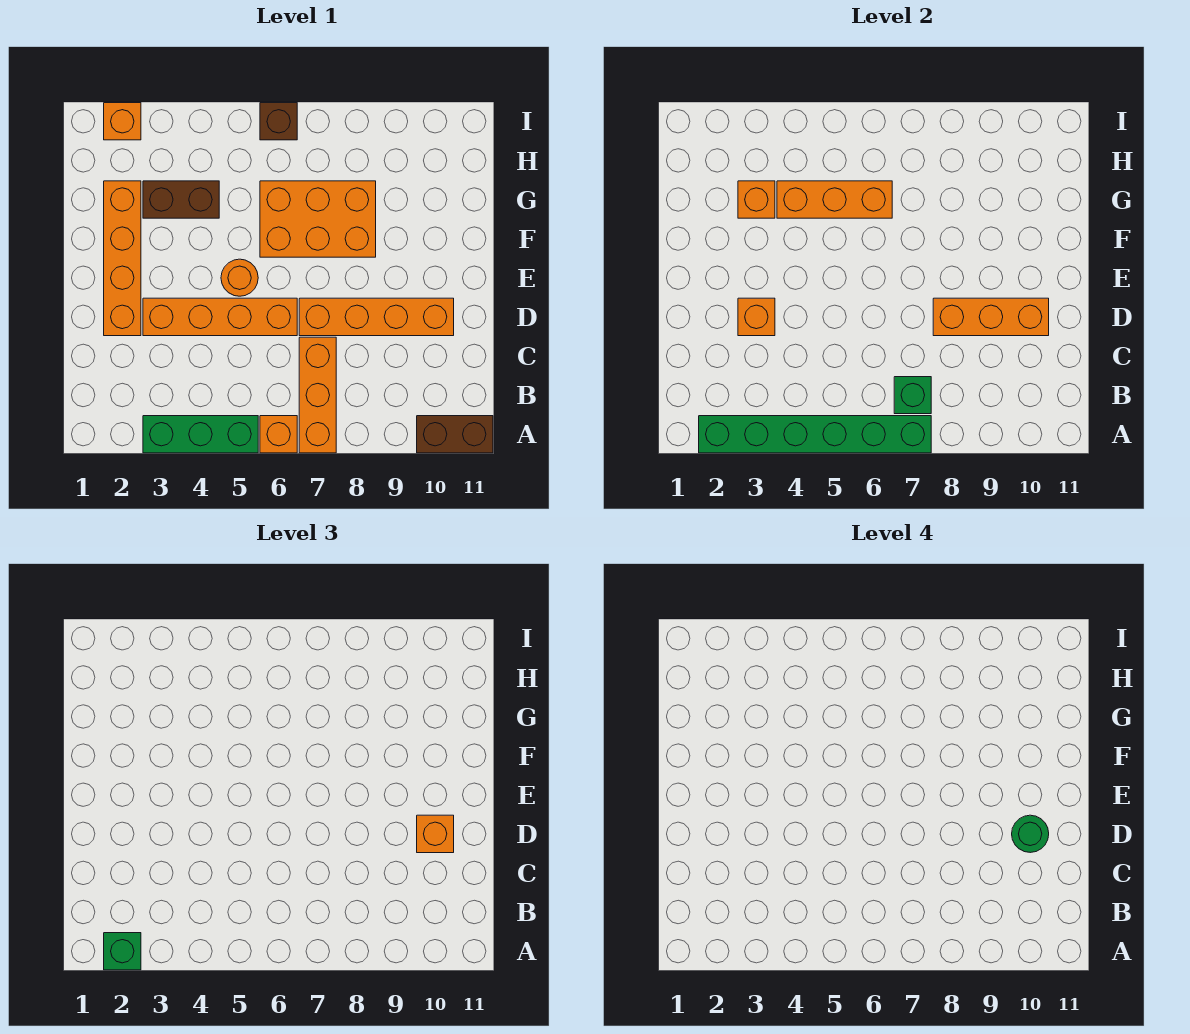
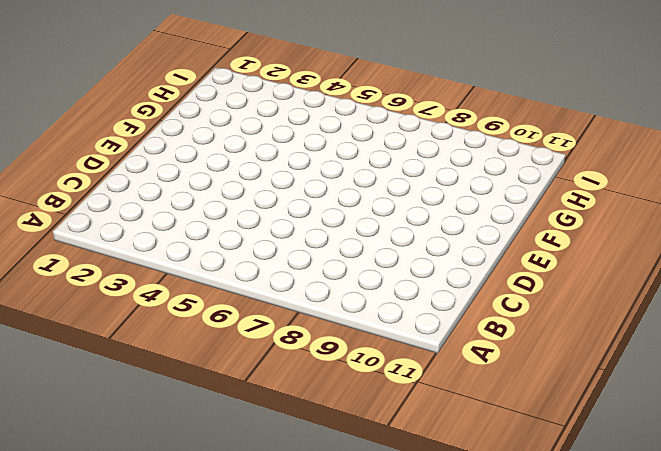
none -> green 1x3 brick [143,416,258,453]
none -> orange 1x1 brick [260,416,297,453]
none -> orange 1x3 brick [299,337,336,453]

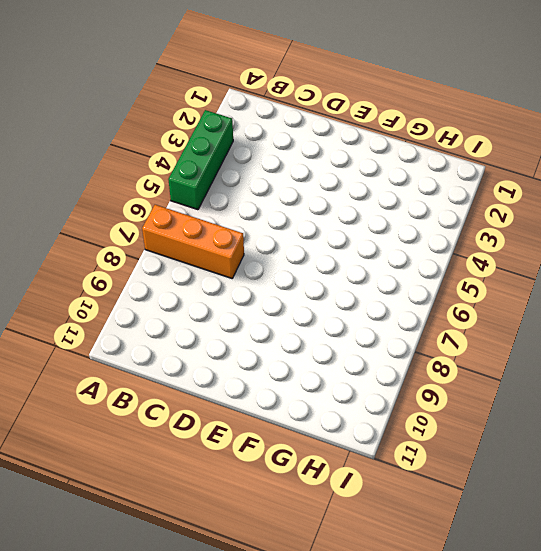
none -> orange 1x1 brick [260,416,297,453]
none -> brown 1x2 brick [417,416,493,453]
none -> orange 1x4 brick [104,181,141,336]

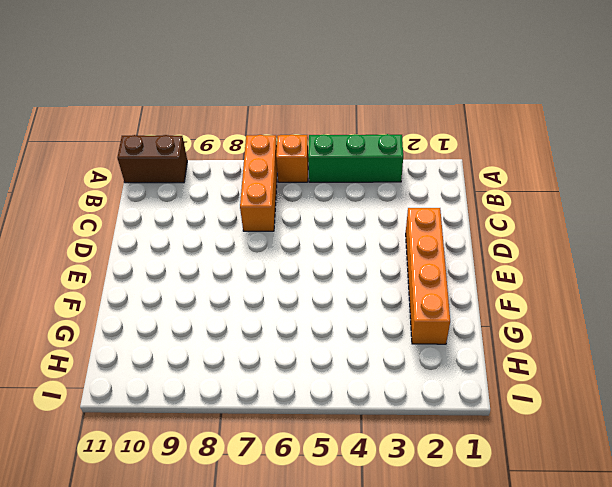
none -> orange 1x4 brick [143,298,297,336]
none -> orange 1x4 brick [299,298,454,336]
none -> orange 1x1 round brick [221,259,258,296]

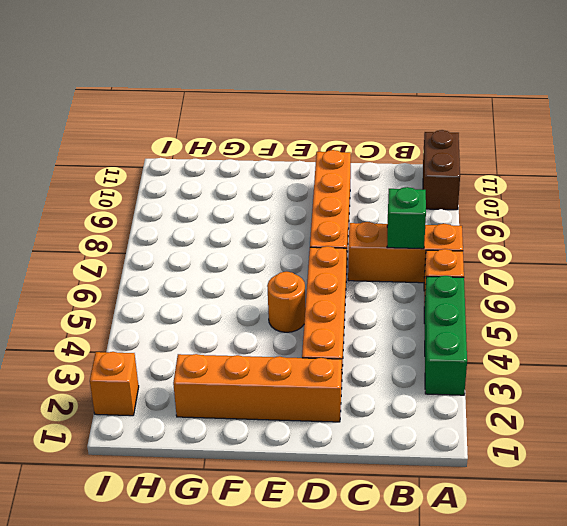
none -> orange 2x3 brick [260,181,376,257]
none -> brown 1x2 brick [143,181,219,218]
none -> brown 1x1 brick [260,103,297,140]

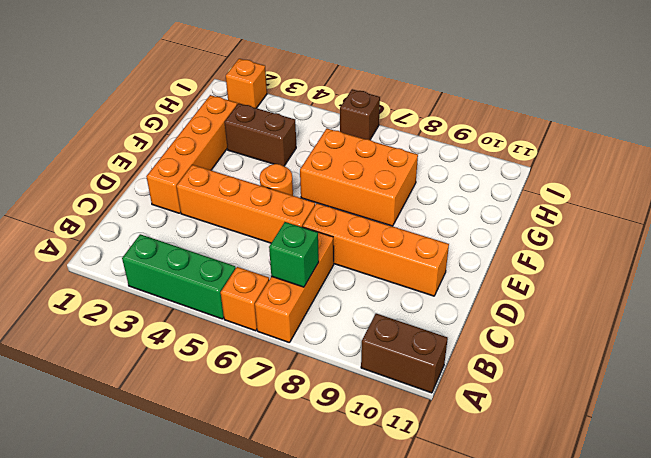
none -> green 1x6 brick [699,416,931,453]
none -> orange 1x1 brick [738,298,775,336]
none -> orange 1x3 brick [933,298,1049,336]

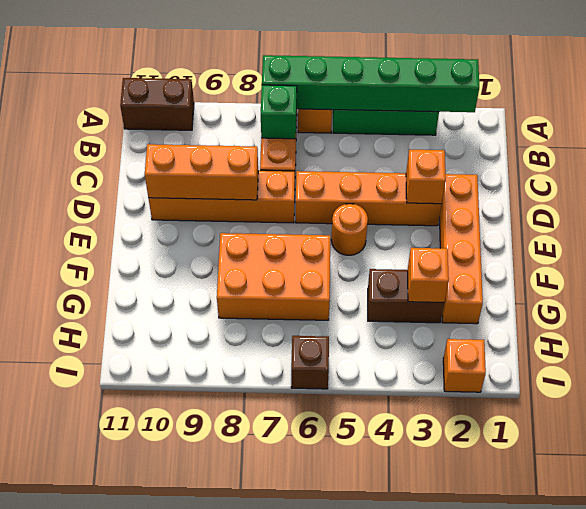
none -> orange 1x3 brick [777,181,892,218]
none -> green 1x1 brick [104,933,141,970]
none -> orange 1x1 brick [417,815,454,853]

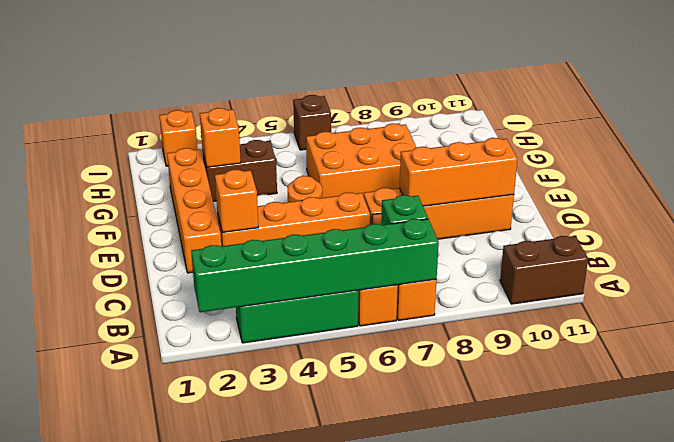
none -> orange 1x3 brick [777,181,892,218]
none -> green 1x1 brick [104,933,141,970]
none -> orange 1x1 brick [417,815,454,853]

